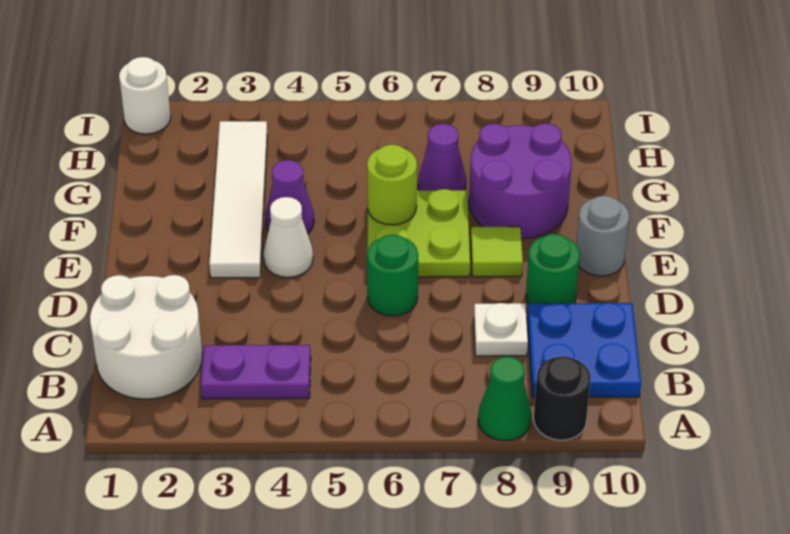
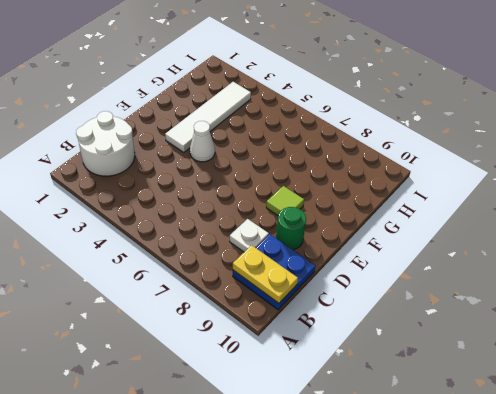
yellow 1x2 plate [233,245,298,303] -> none
none -> green 1x1 cone [478,357,531,441]
none -> black 1x1 round brick [534,356,591,440]
none -> purple 1x2 plate [201,345,311,399]

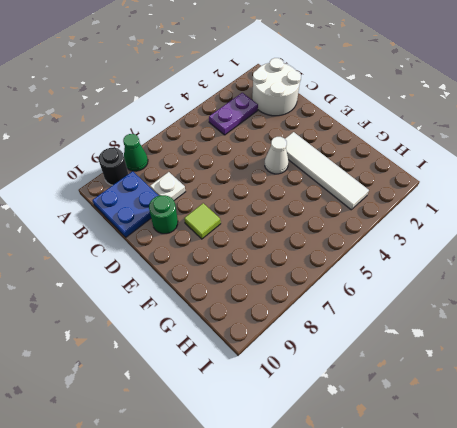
none -> green 1x1 round brick [367,235,418,316]
none -> lime 2x2 plate [367,189,470,277]
none -> grey 1x1 round brick [576,196,629,276]

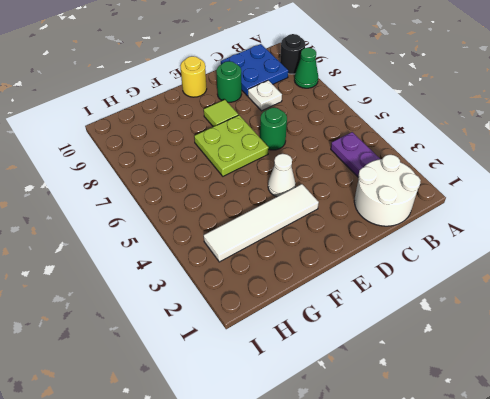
yellow 1x1 round brick [180,56,207,97] -> grey 1x1 round brick [576,196,629,276]
none -> purple 1x1 cone [265,160,314,234]
none -> purple 2x2 round brick [469,123,572,239]
none -> purple 1x1 cone [418,124,466,190]

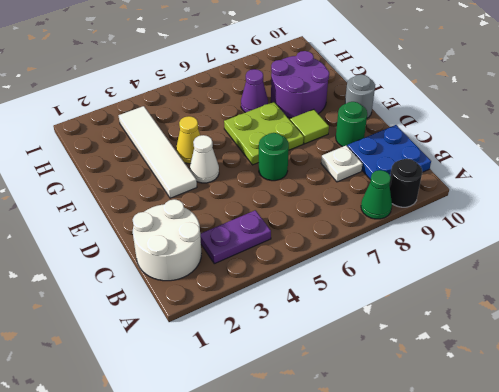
yellow 1x1 cone [176,116,200,164] -> purple 1x1 cone [265,160,314,234]
none -> white 1x1 round brick [119,57,171,134]
none -> lime 1x1 round brick [367,145,417,225]

